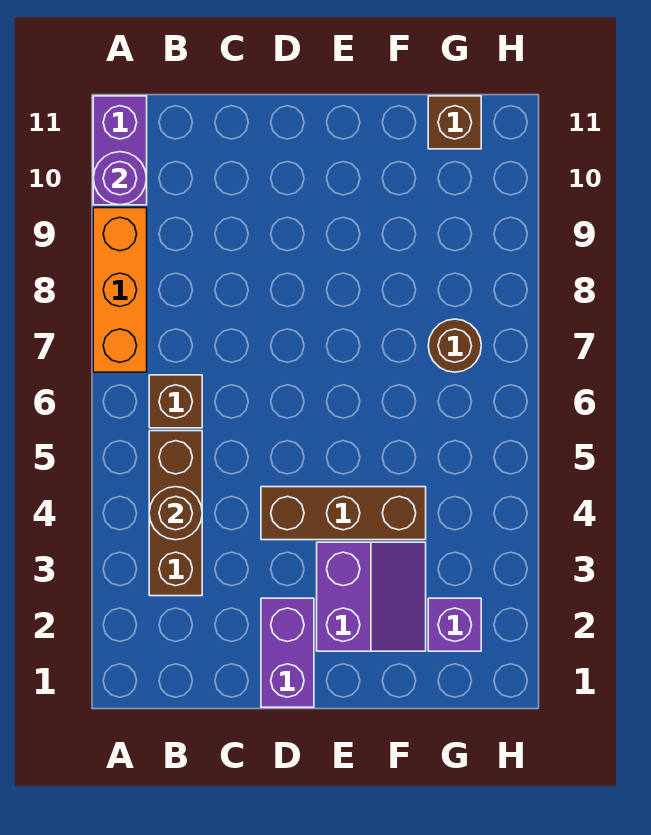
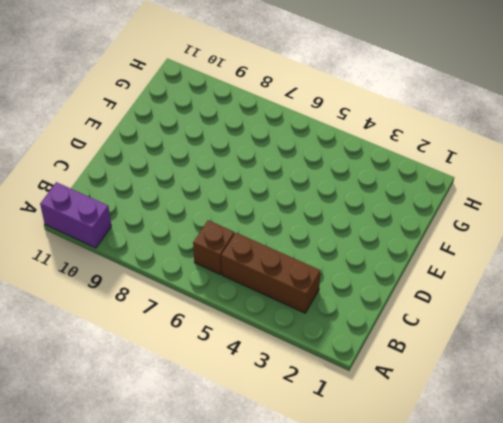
none -> orange 1x3 brick [93,208,147,372]
none -> purple 1x2 brick [261,598,314,707]
none -> brown 1x3 brick [261,487,426,540]

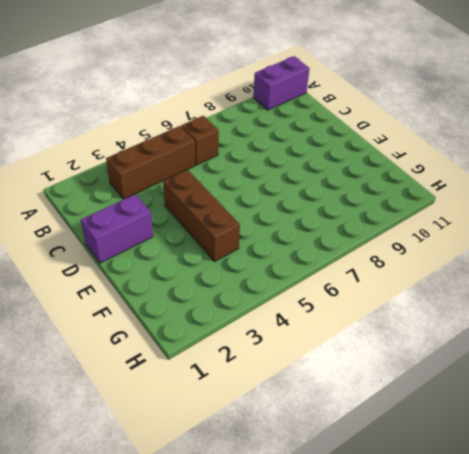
none -> orange 1x3 brick [93,208,147,372]
none -> purple 2x2 slope [317,542,426,651]
none -> purple 1x1 brick [428,598,481,651]

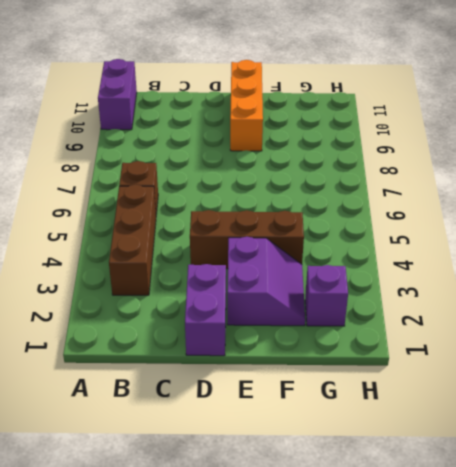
orange 1x3 brick [230,60,263,151] -> orange 1x3 brick moved to [93,208,147,372]
none -> brown 1x1 round brick [428,319,481,372]
none -> brown 1x1 brick [428,96,481,149]
none -> purple 1x1 round brick [93,152,147,205]

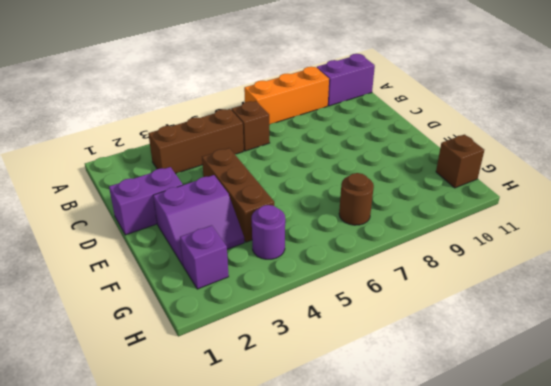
purple 1x1 round brick [252,205,285,259] -> purple 1x1 round brick moved to [93,152,147,205]
none -> brown 1x1 round brick [149,487,202,540]

